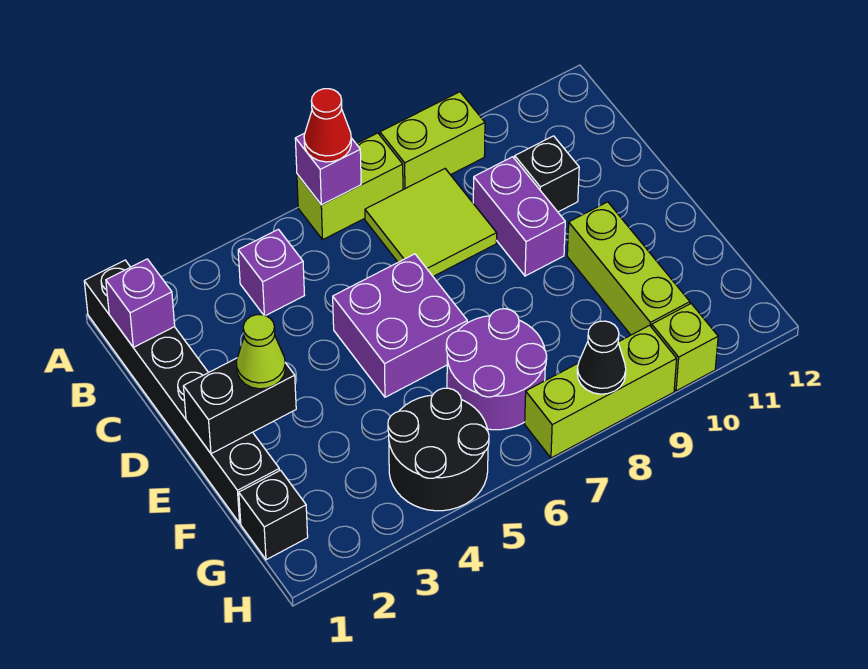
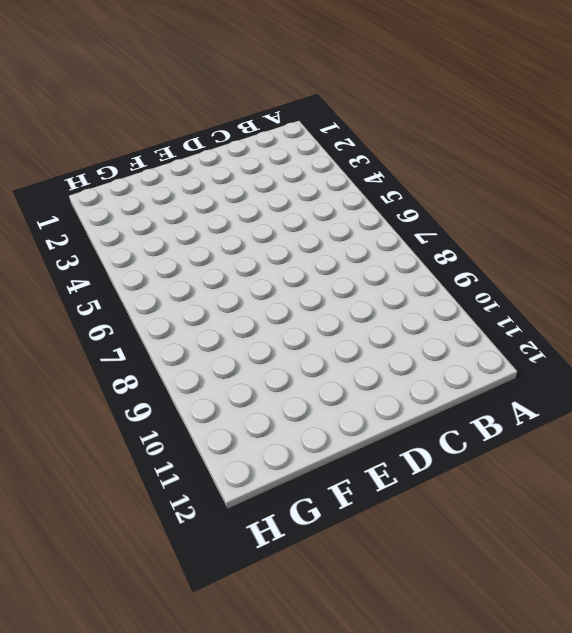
none -> black 1x6 brick [84,260,279,523]
none -> lime 1x2 brick [297,133,403,239]
none -> lime 1x2 brick [380,92,485,190]

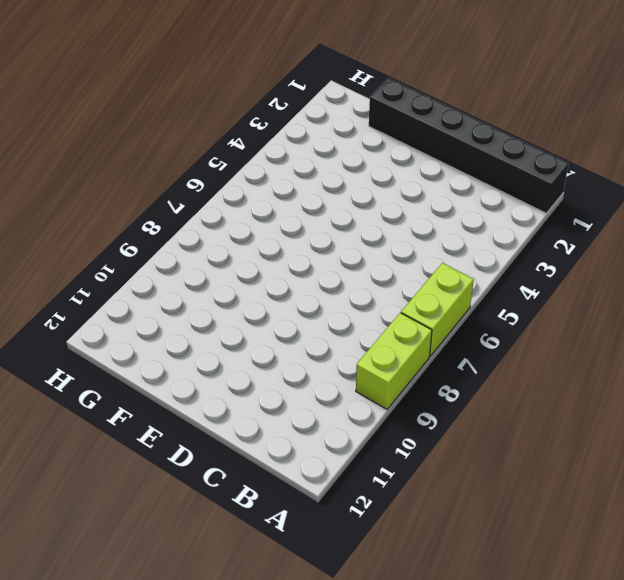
none -> purple 1x1 brick [238,229,305,316]
none -> lime 2x2 tile [365,169,497,276]
none -> purple 1x2 brick [473,157,565,276]

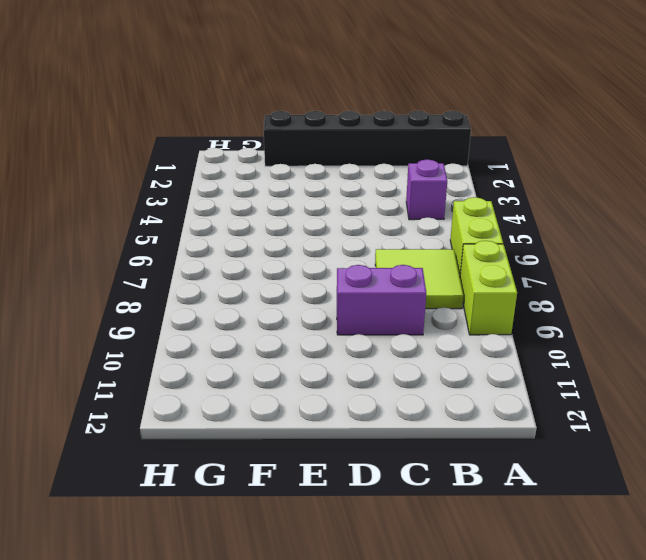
none -> black 1x1 brick [515,136,579,212]
none -> purple 2x2 brick [333,254,467,397]
none -> lime 1x3 brick [567,202,690,335]

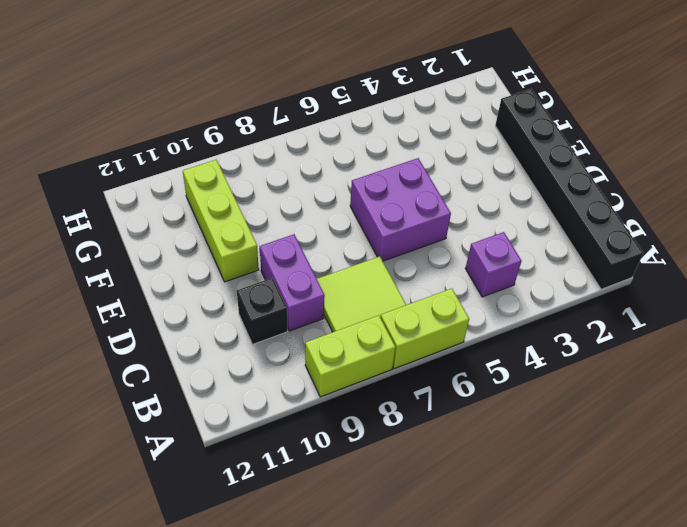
none -> purple 2x2 round brick [446,309,547,430]
none -> black 1x1 brick [239,470,308,560]
none -> black 2x2 round brick [388,388,489,511]

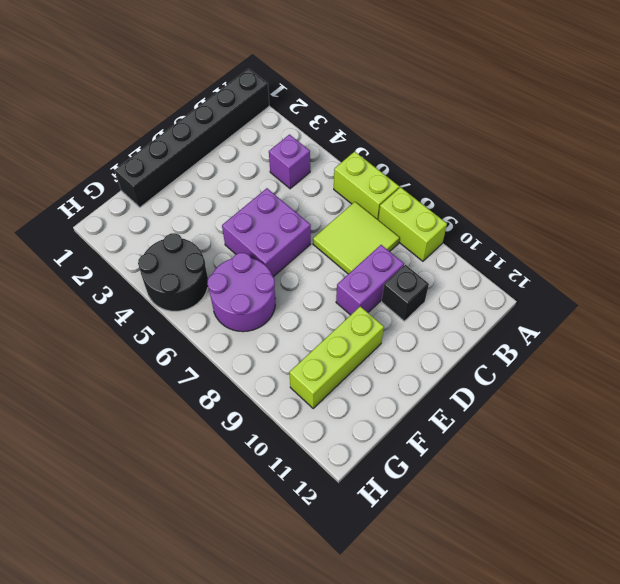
none -> black 1x1 brick [239,470,308,560]
none -> lime 1x3 brick [525,325,677,458]
none -> lime 1x1 brick [652,304,718,391]

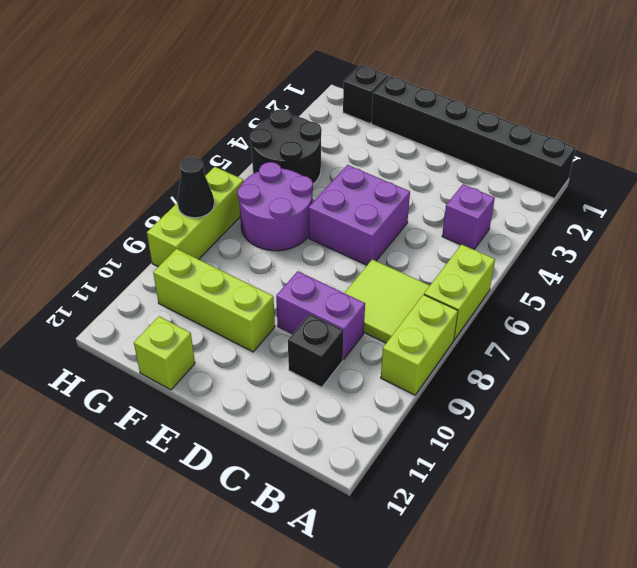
lime 1x1 brick [134,316,195,390] -> lime 1x1 brick moved to [652,304,718,391]
none -> purple 1x1 brick [295,133,361,205]
none -> purple 1x1 brick [106,259,175,347]
none -> black 1x2 brick [183,358,296,454]

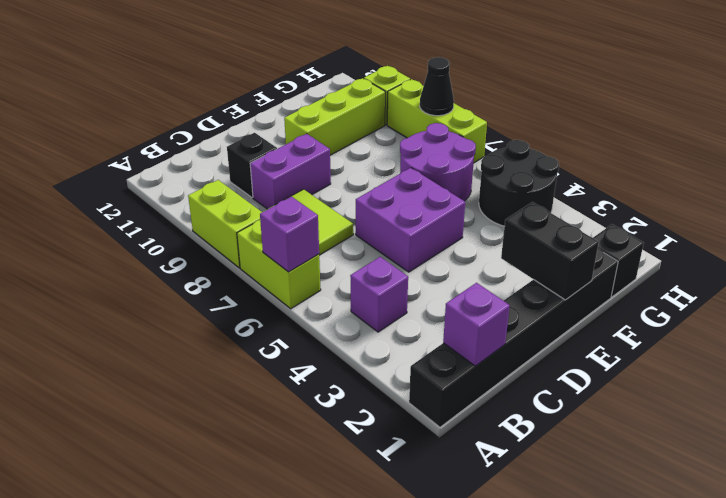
none -> red 1x1 cone [304,89,351,162]
none -> lime 1x1 cone [236,315,285,389]

